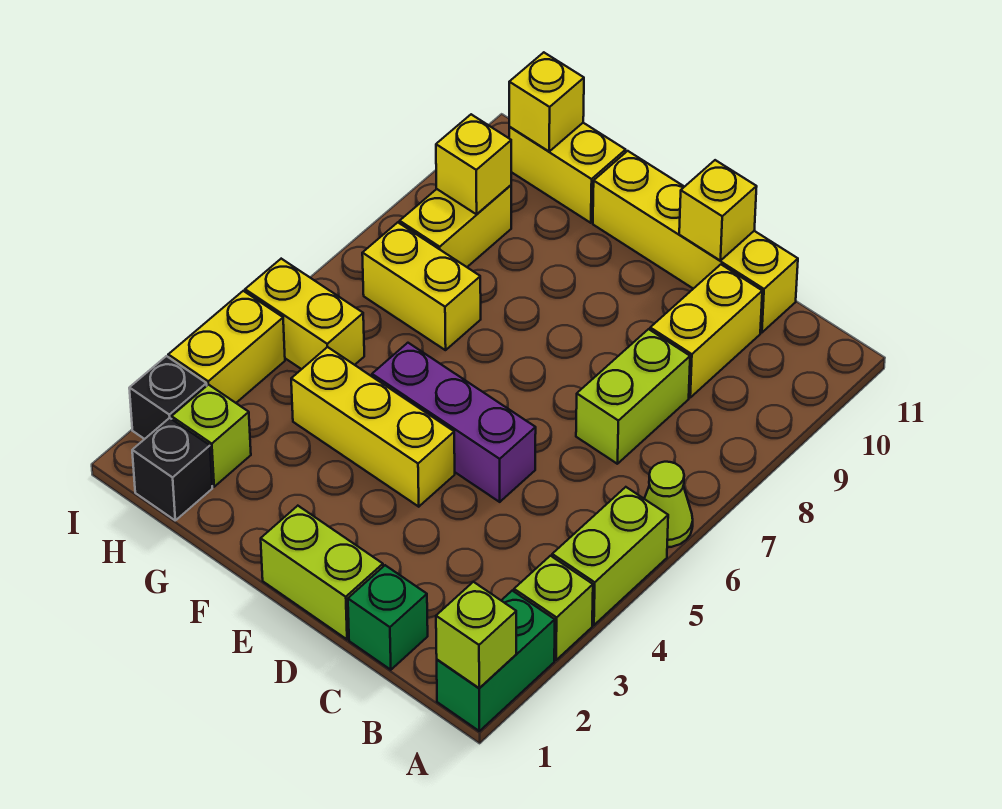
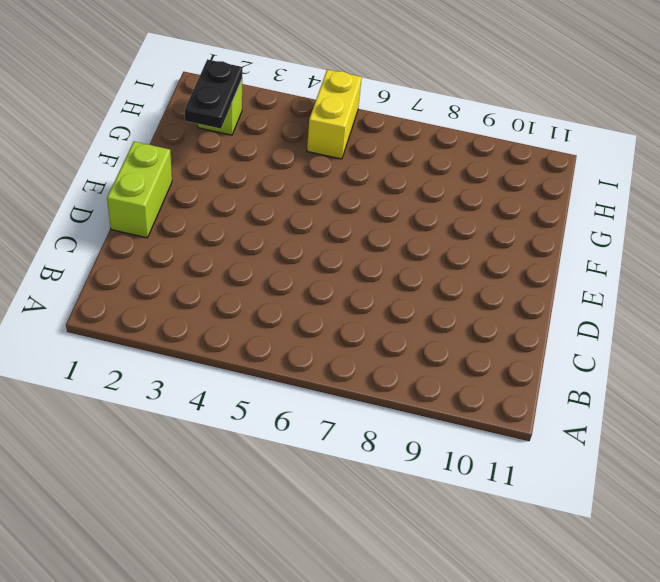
black 1x2 plate [185,59,242,129] -> none
none -> green 1x2 brick [437,591,555,731]
none -> lime 1x1 brick [514,556,593,660]
none -> lime 1x2 brick [552,487,668,625]

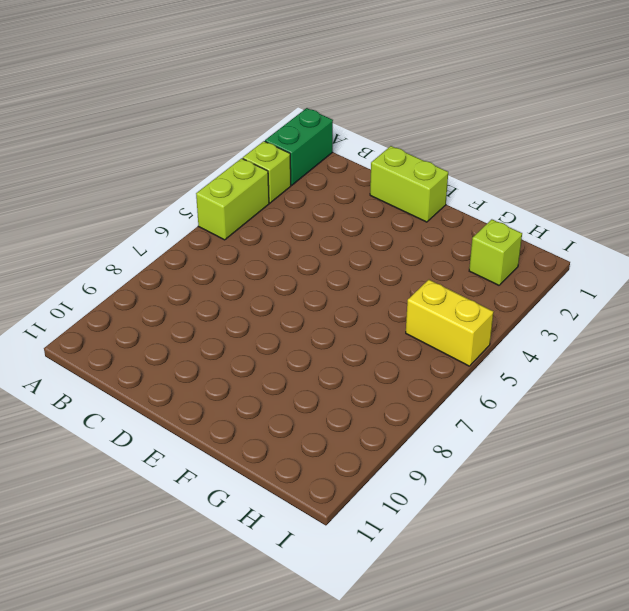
none -> lime 1x1 cone [644,462,693,547]
none -> green 1x1 brick [348,565,428,670]
none -> lime 1x2 brick [576,329,690,464]

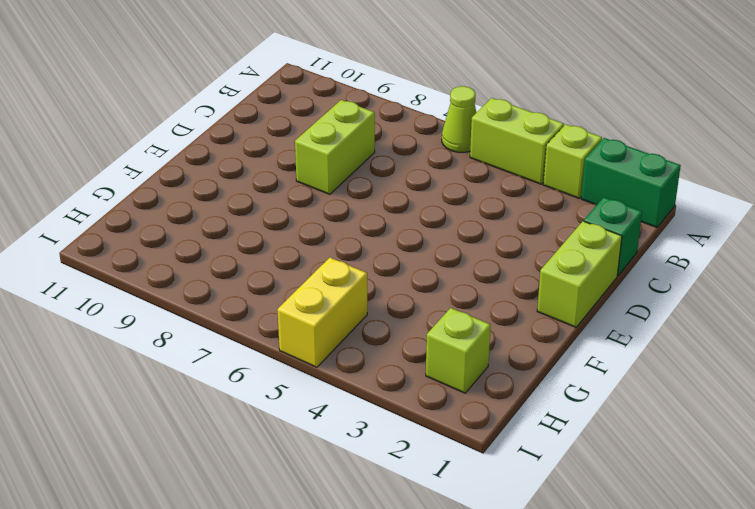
lime 1x2 brick [295,100,375,194] -> lime 1x2 brick turned to [576,329,690,464]
none -> yellow 1x2 brick [650,265,762,397]
none -> yellow 1x4 brick [593,151,798,332]
none -> purple 1x3 brick [372,343,536,502]

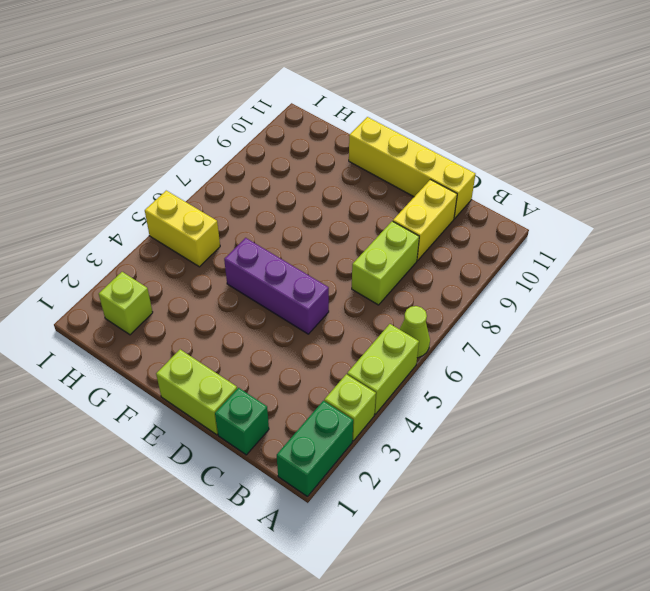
none -> yellow 1x3 brick [291,347,455,507]
none -> yellow 1x2 brick [362,222,481,350]
none -> yellow 1x2 brick [509,123,626,223]

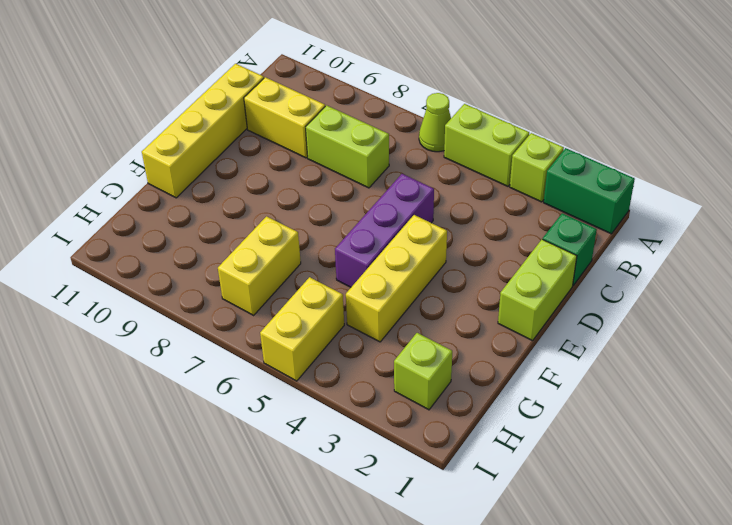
none -> yellow 1x2 brick [509,123,626,223]
none -> black 1x1 brick [132,418,212,520]
none -> yellow 1x2 brick [400,185,511,267]

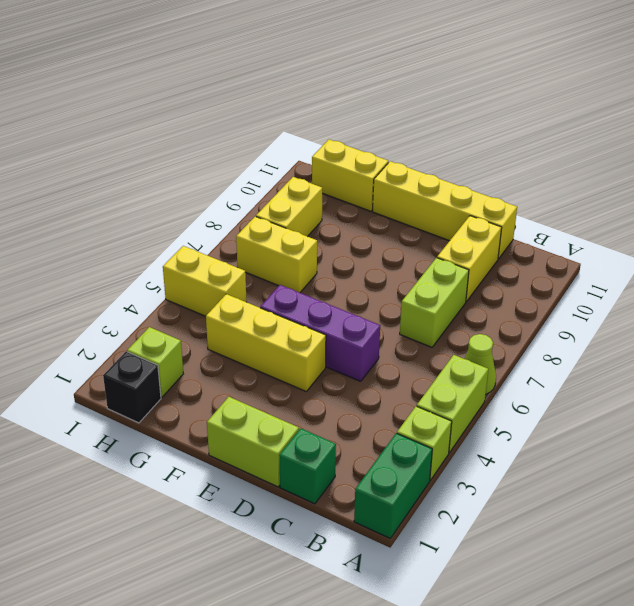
none -> black 1x1 brick [129,356,207,439]
none -> yellow 1x2 brick [168,291,285,403]
none -> lime 1x1 brick [436,582,516,688]

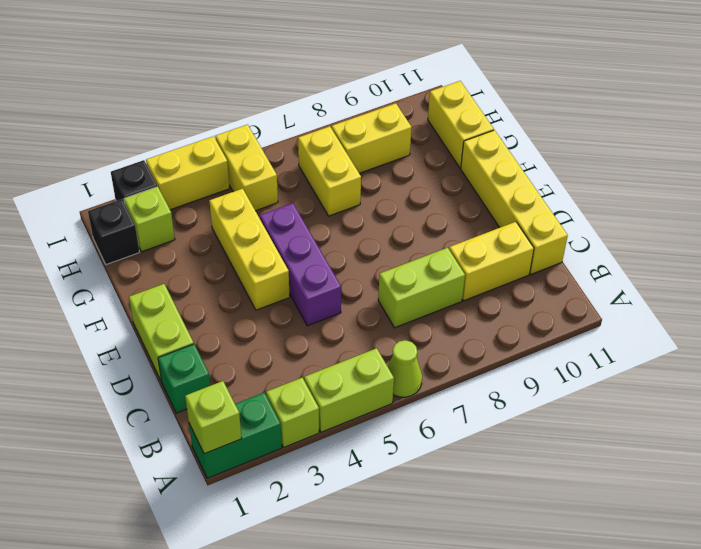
none -> yellow 1x1 brick [679,160,757,261]
none -> yellow 1x1 brick [436,114,511,214]
none -> yellow 1x1 brick [509,52,584,151]

